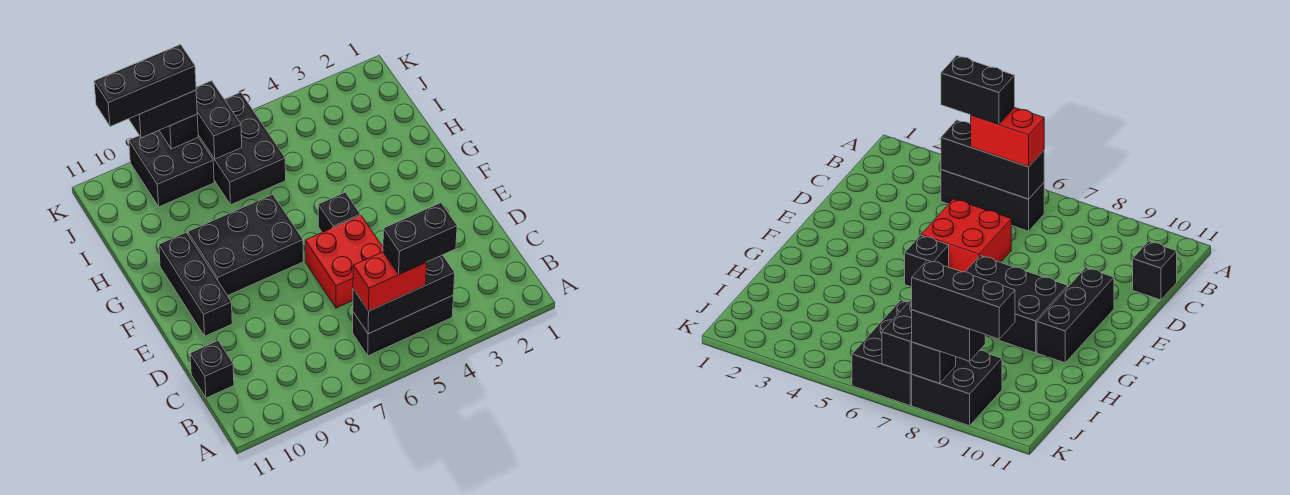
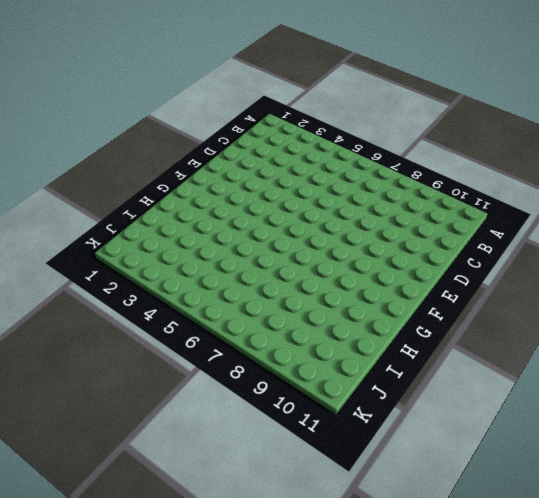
none -> black 1x3 brick [353,295,454,356]
none -> black 1x1 brick [190,341,234,398]
none -> red 2x2 brick [305,215,383,308]

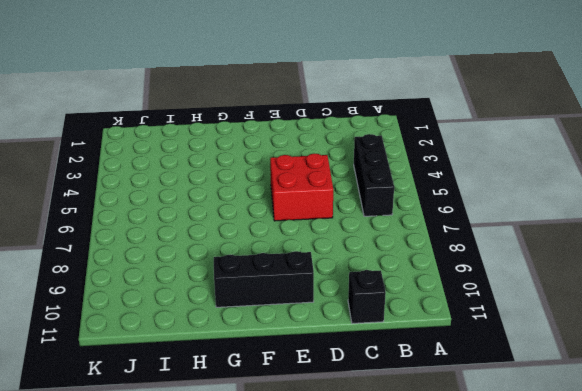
none -> black 1x1 brick [318,192,360,232]
none -> black 2x3 brick [188,195,303,296]
none -> black 2x3 brick [198,92,286,205]

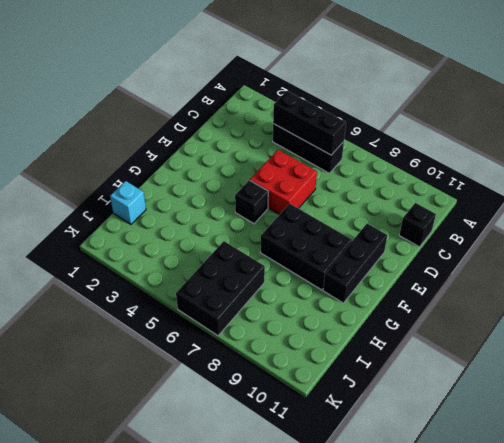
cyan 1x1 brick [110,181,146,224] -> none
none -> black 2x2 brick [129,131,214,207]
none -> black 1x2 brick [196,81,242,159]
none -> black 1x1 brick [159,114,198,149]

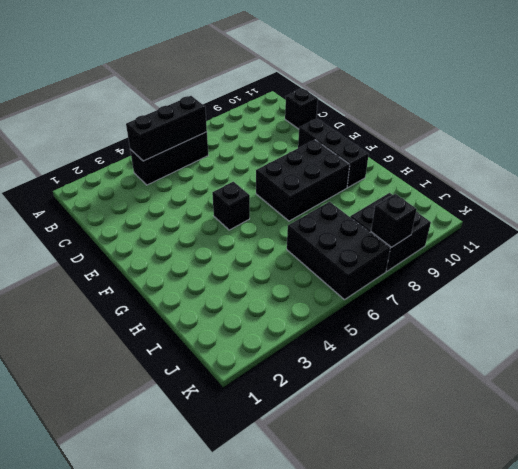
none -> red 2x2 brick [305,215,383,308]
none -> black 1x2 brick [196,81,242,159]
none -> red 1x2 brick [353,252,427,311]

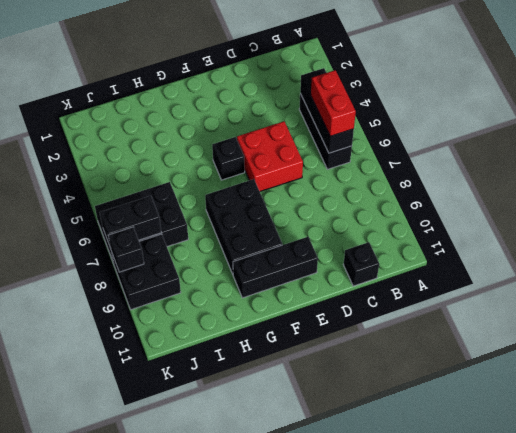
none -> black 1x2 brick [129,90,197,138]
none -> black 1x2 brick [383,203,457,274]
none -> black 1x3 brick [94,45,196,127]

